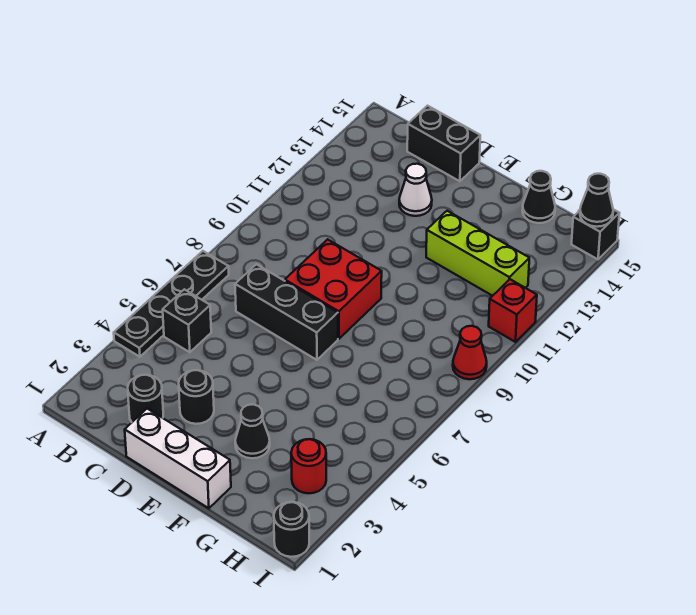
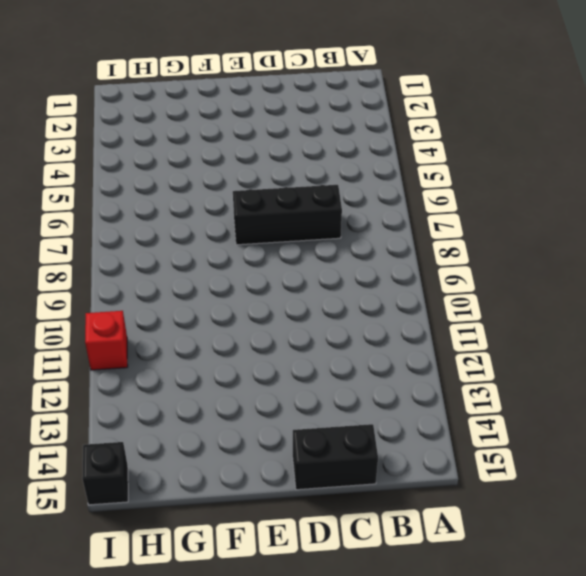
none -> black 1x4 plate [114,251,229,357]
none -> black 1x1 brick [163,289,211,352]
none -> black 1x1 round brick [128,375,163,422]

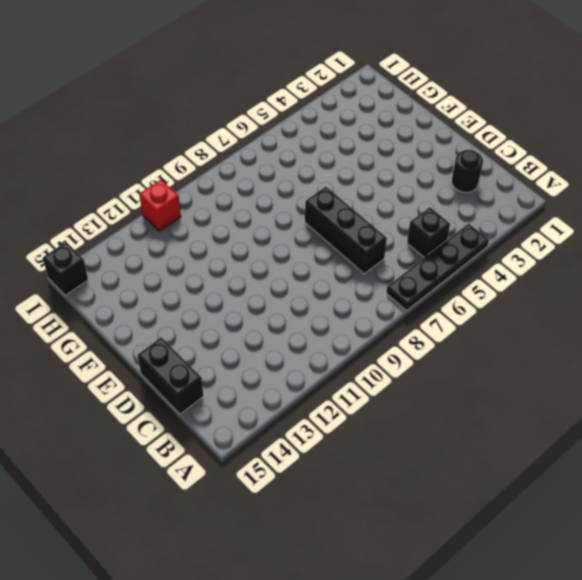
none -> white 1x3 brick [125,409,231,508]
none -> black 1x1 round brick [179,370,214,424]
none -> red 2x2 brick [285,239,382,339]

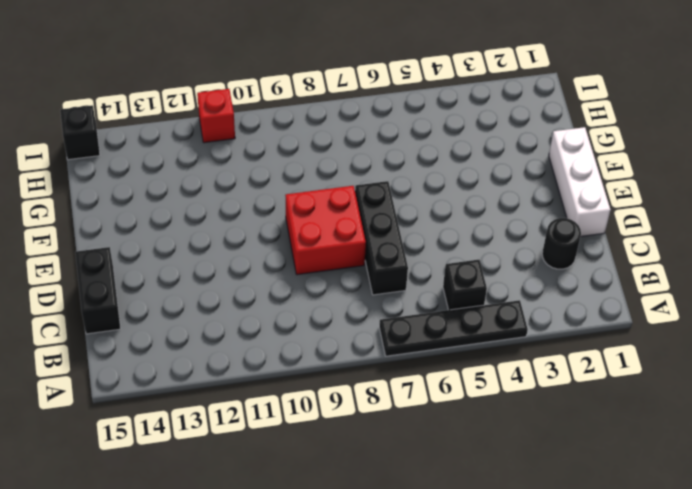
none -> black 1x1 round brick [179,370,214,424]
none -> white 1x1 cone [399,164,432,216]
none -> black 1x1 cone [235,404,270,458]

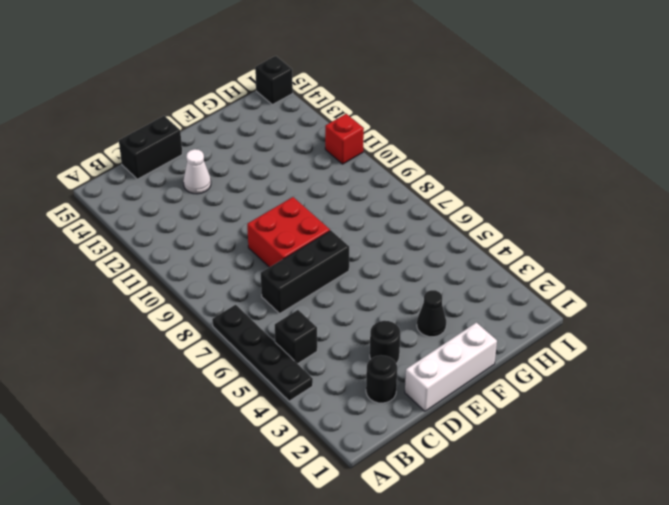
none -> lime 1x3 brick [426,211,529,296]
none -> black 1x1 cone [522,171,555,223]
none -> red 1x1 round brick [291,439,326,493]

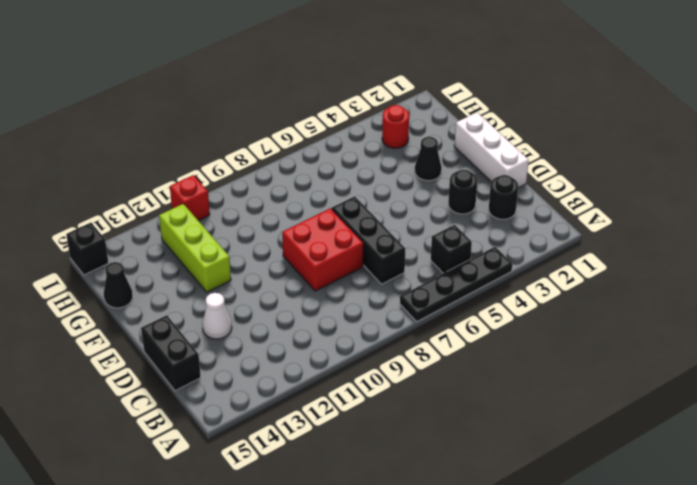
none -> black 1x1 round brick [274,502,309,557]
none -> red 1x1 cone [453,326,487,379]
none -> black 1x1 cone [580,174,613,227]

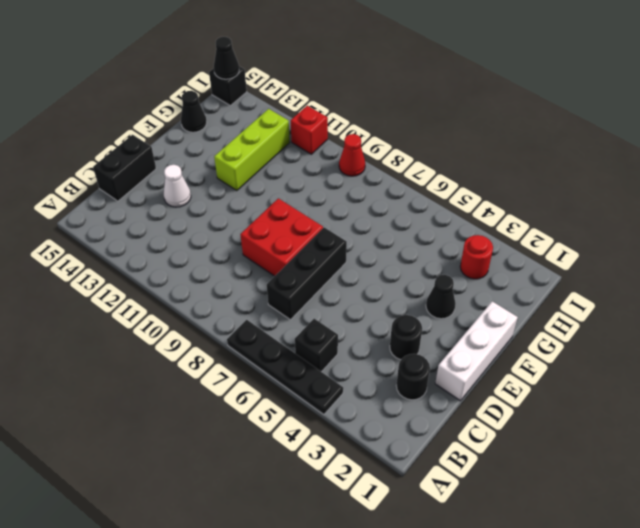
none -> black 1x1 round brick [274,502,309,557]

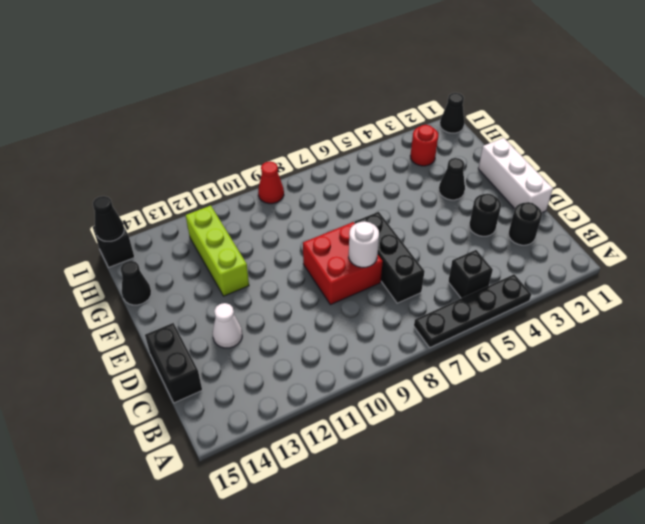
white 1x1 round brick [349,221,379,267] -> none
black 1x1 cone [440,93,464,133] -> black 1x1 round brick [274,502,309,557]
none -> red 1x1 brick [489,279,537,342]

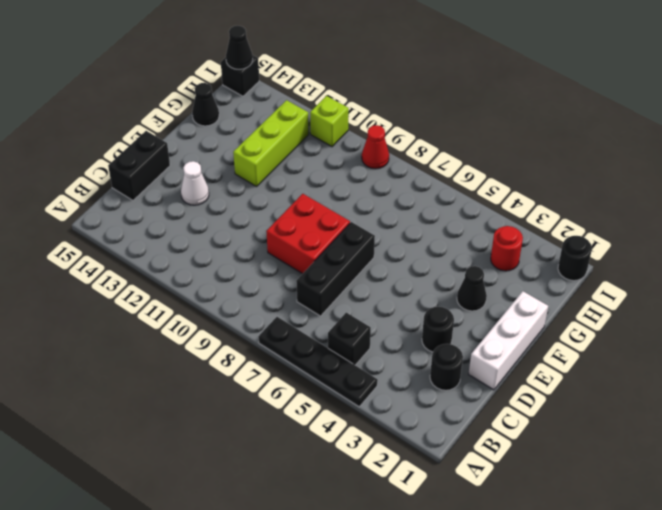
lime 1x1 brick [310,96,349,147] -> red 1x1 brick [489,279,537,342]

